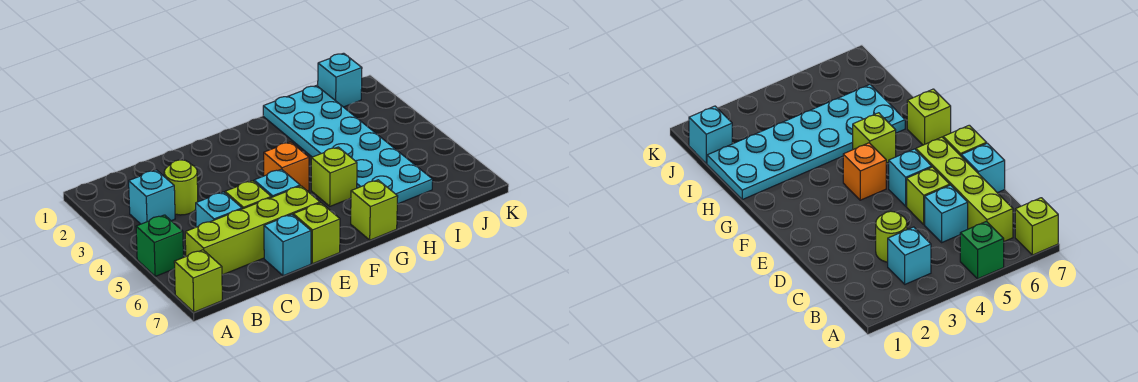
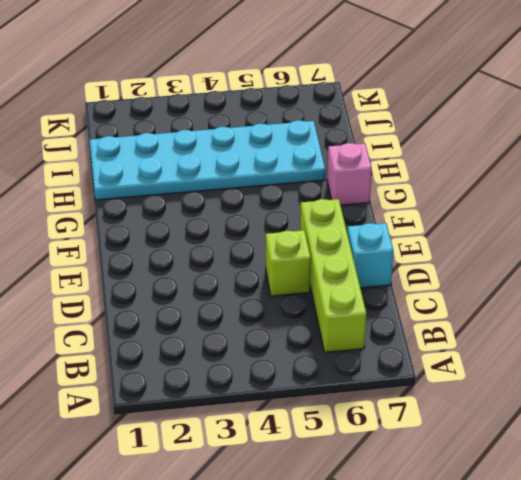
pink 1x1 brick [327,143,372,205] -> lime 1x1 brick [351,180,398,240]
none -> green 1x1 brick [136,215,183,276]
none -> lime 1x1 brick [174,250,222,312]
none -> cyan 1x1 brick [129,170,175,224]

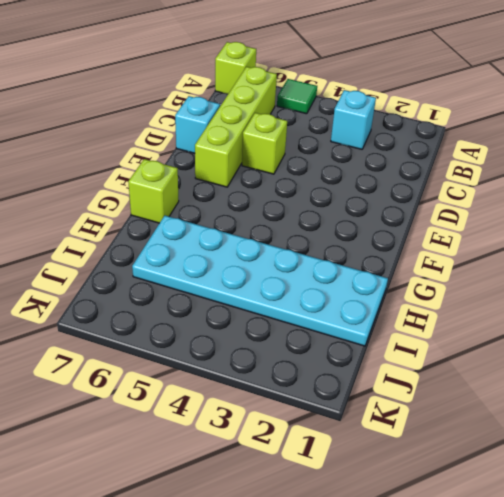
green 1x1 tile [277,79,317,114] -> green 1x1 brick [136,215,183,276]
none -> lime 1x1 round brick [164,160,198,215]
none -> cyan 1x1 brick [196,192,242,227]
none -> cyan 1x1 brick [254,169,300,197]

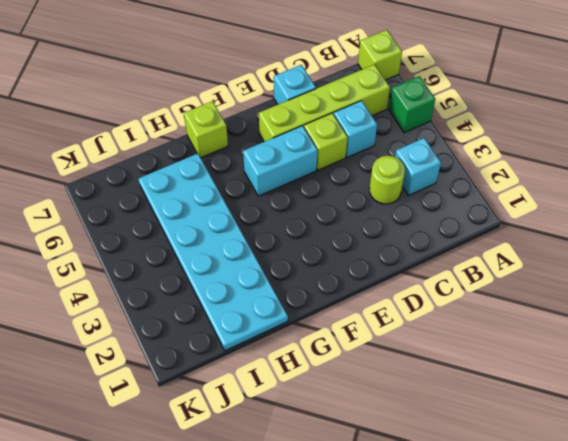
cyan 1x2 brick [243,126,317,196] -> cyan 1x1 brick [254,169,300,197]
none -> lime 1x1 brick [293,203,340,264]
none -> orange 1x1 brick [264,142,309,191]
none -> lime 1x1 brick [311,147,357,206]

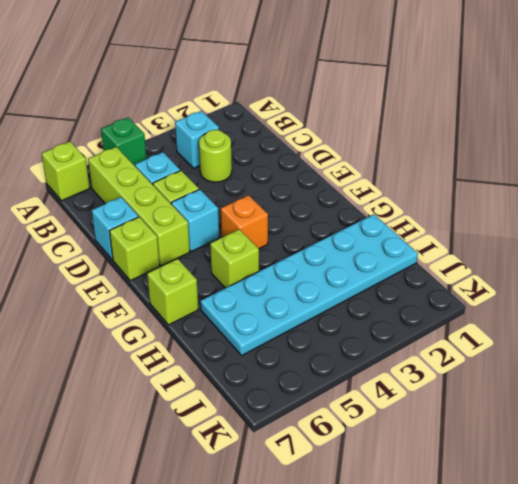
none -> cyan 1x1 brick [318,53,362,107]

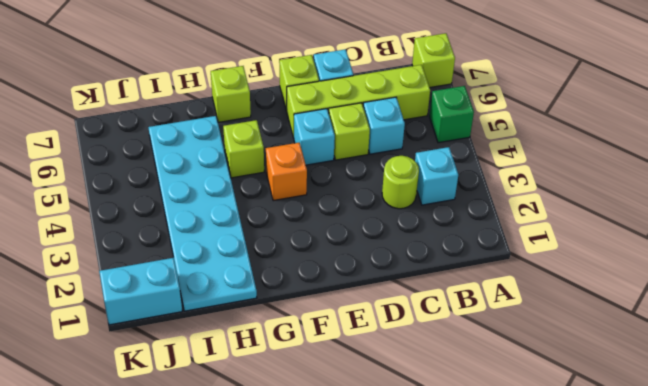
cyan 1x2 brick [99,258,182,325] -> cyan 1x1 brick [318,53,362,107]

